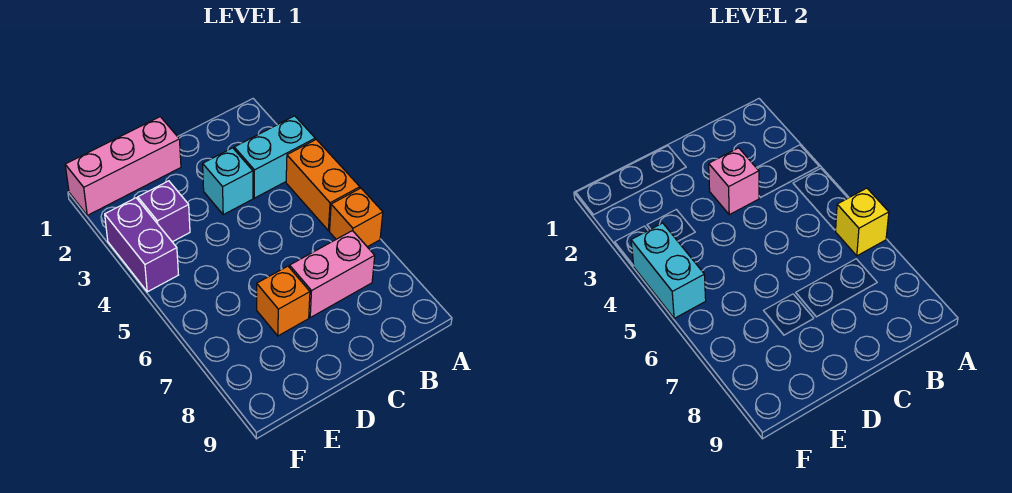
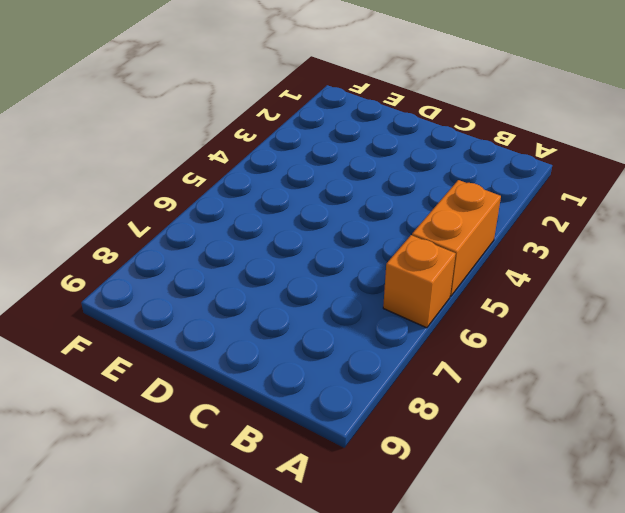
none -> cyan 1x2 brick [234,116,315,198]
none -> pink 1x2 brick [290,230,375,317]
none -> cyan 1x1 brick [203,148,253,215]

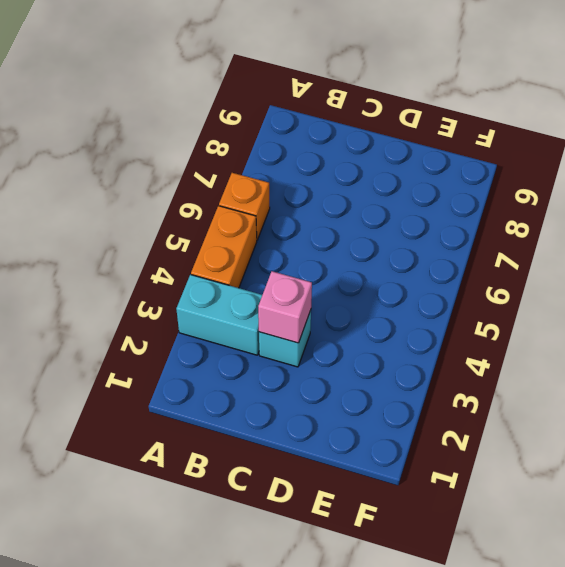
none -> pink 1x2 brick [290,230,375,317]
none -> pink 1x3 brick [65,117,181,215]
none -> orange 1x1 brick [257,266,310,336]

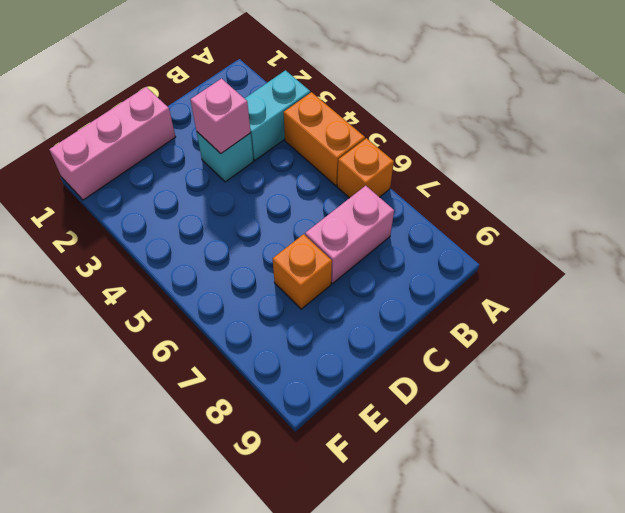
none -> purple 1x1 brick [138,181,190,242]
none -> purple 1x2 brick [105,198,178,292]
none -> yellow 1x1 brick [835,188,889,256]

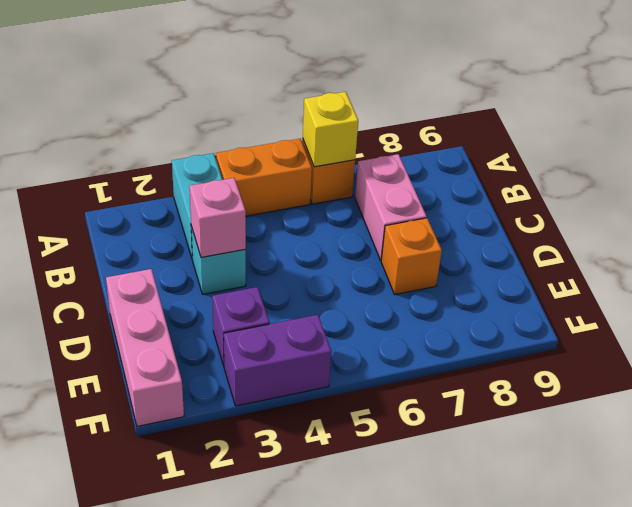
none -> cyan 1x2 brick [631,223,706,318]

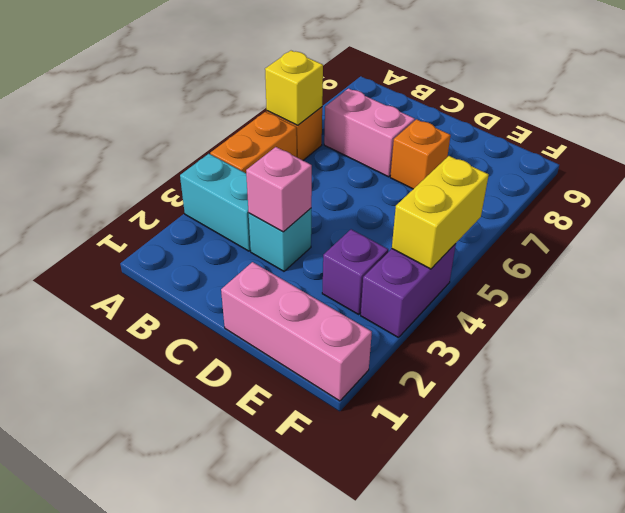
yellow 1x2 brick [392,156,489,269] -> cyan 1x2 brick [631,223,706,318]

